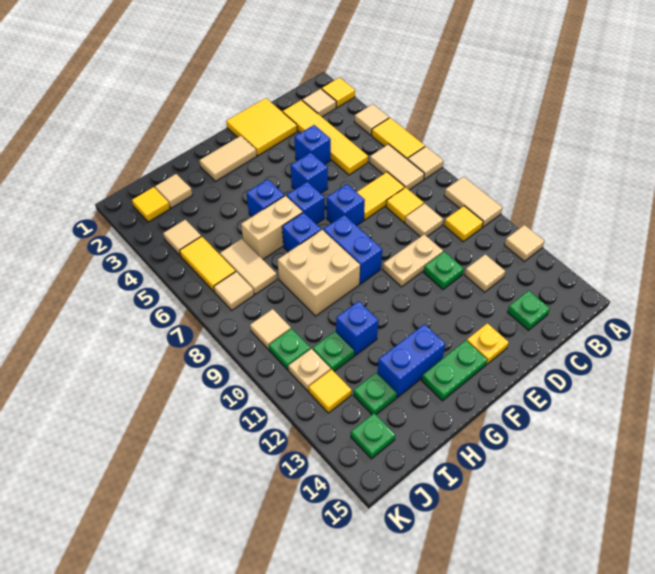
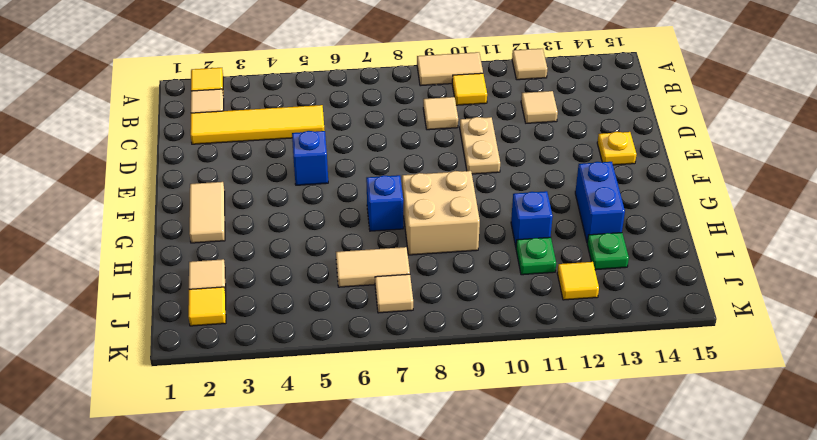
none -> tan 1x1 tile [354,104,389,135]
none -> yellow 1x2 tile [372,118,425,159]
none -> tan 1x1 tile [408,147,444,179]
none -> tan 1x2 tile [370,144,424,190]

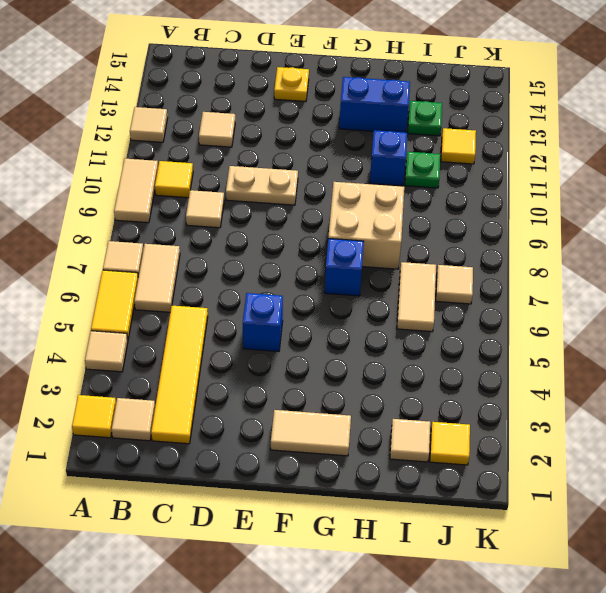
none -> yellow 1x2 tile [357,172,405,220]
none -> yellow 1x1 tile [386,188,424,222]
none -> green 1x1 plate [507,291,550,330]
none -> yellow 2x2 tile [226,98,297,156]

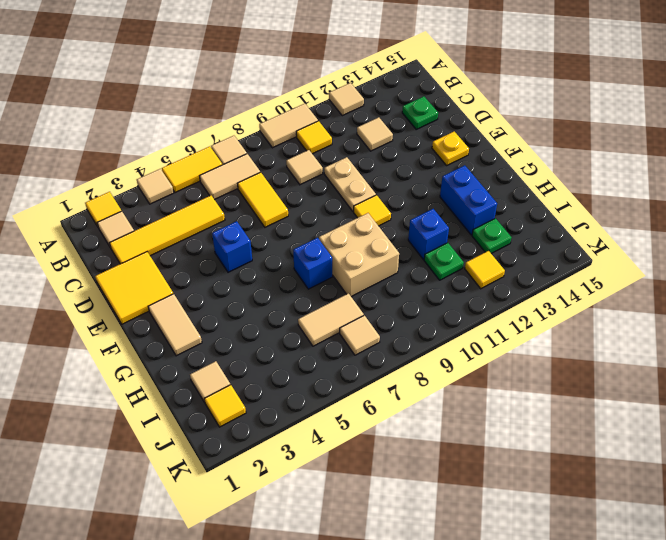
yellow 1x1 tile [354,195,391,226] -> yellow 1x1 tile moved to [386,188,424,222]
none -> blue 1x1 brick [295,125,331,164]
none -> green 1x1 plate [424,252,464,289]
none -> blue 1x1 brick [327,184,365,226]
none -> blue 1x1 brick [286,182,325,224]

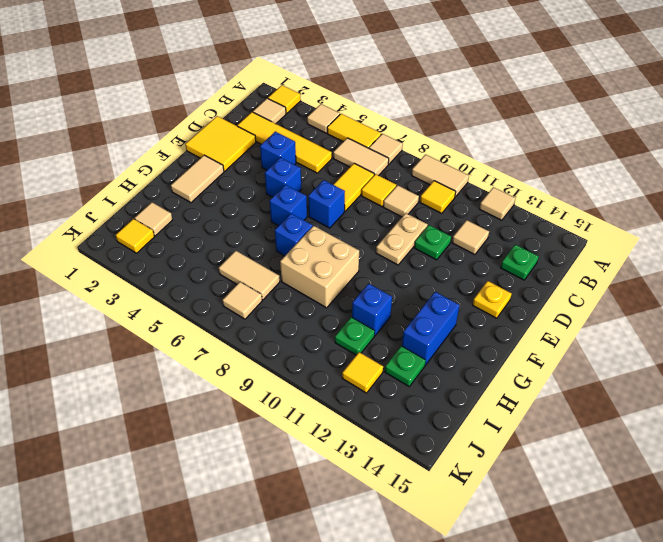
none -> blue 1x2 brick [323,215,382,284]
none -> green 1x2 plate [421,340,487,401]
none -> blue 1x1 brick [247,179,285,216]
none -> tan 1x2 brick [241,196,303,259]

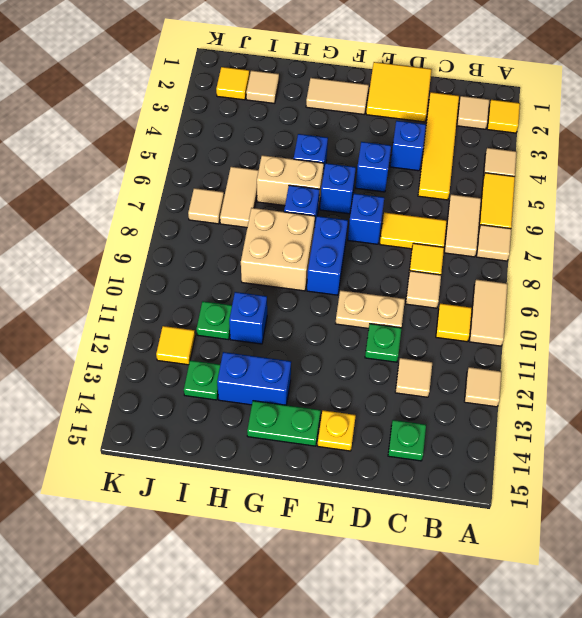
none -> tan 1x1 tile [163,220,201,256]
none -> yellow 1x2 tile [180,236,235,292]
none -> tan 1x1 tile [250,309,291,349]
none -> green 1x1 plate [269,329,310,370]

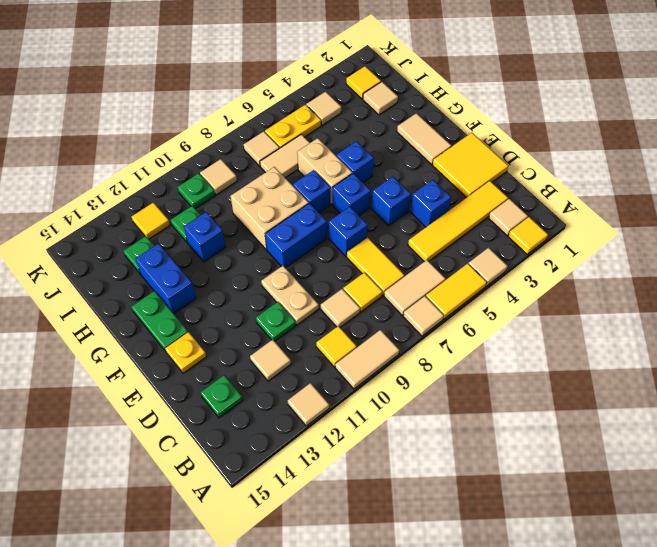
yellow 1x2 plate [265,105,321,148] -> yellow 1x2 tile [180,236,235,292]
none -> tan 1x1 plate [288,349,331,391]
none -> green 1x1 plate [351,413,395,459]

